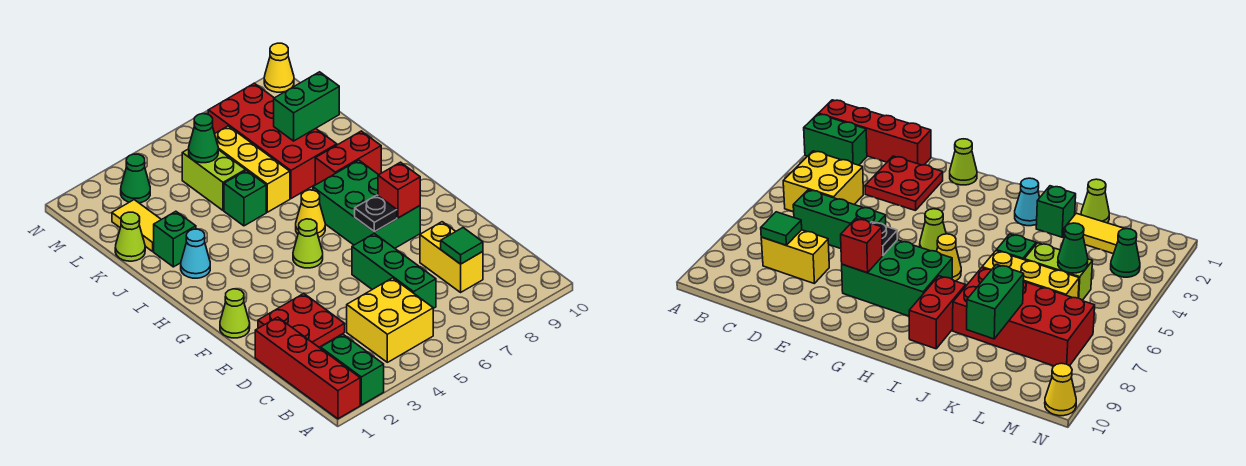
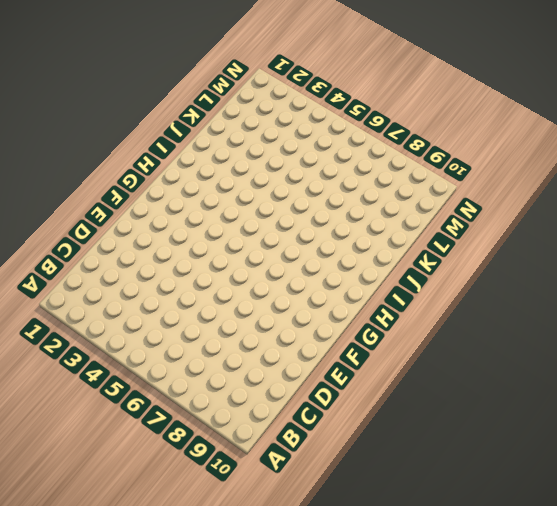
none -> red 1x4 brick [255,317,360,419]
none -> green 1x2 brick [321,334,384,405]
none -> yellow 2x2 brick [347,278,433,362]

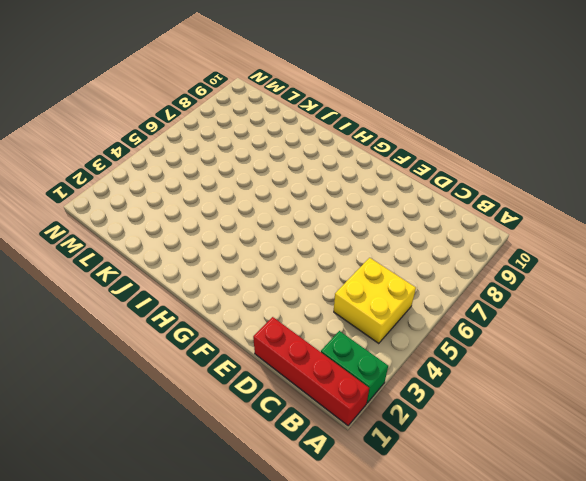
none -> green 1x3 brick [352,234,436,308]
none -> yellow 1x2 brick [420,222,483,292]
none -> red 2x2 plate [258,293,345,347]

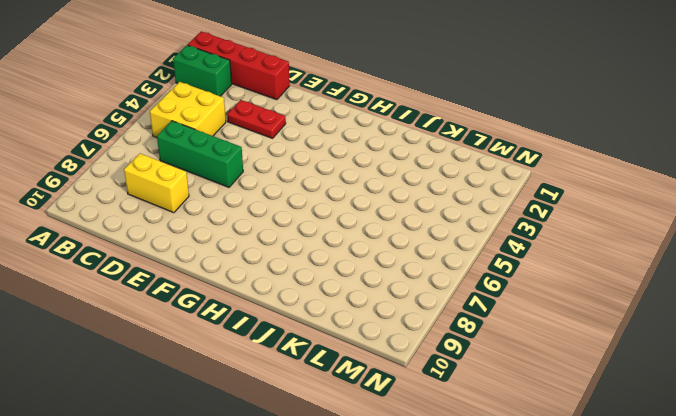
red 1x2 plate [227,100,286,138] -> red 2x2 plate [258,293,345,347]
none -> lime 1x1 cone [220,289,250,338]
none -> green 2x3 brick [313,160,420,248]
none -> lime 1x1 cone [293,219,323,268]

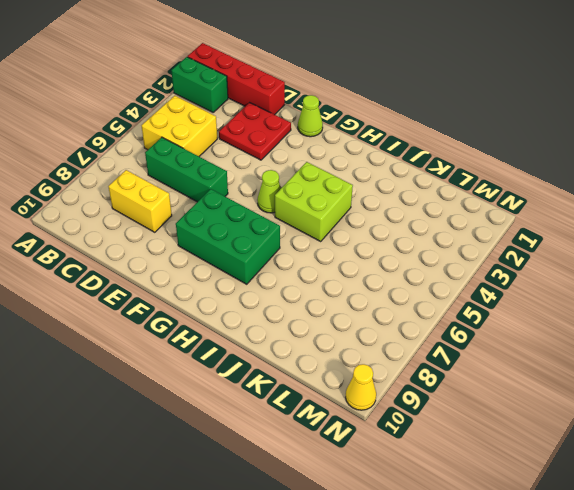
lime 2x2 brick [275,162,353,241] -> none
none -> yellow 1x1 cone [296,190,325,237]
none -> cyan 1x1 cone [181,229,210,278]
none -> red 1x2 brick [315,131,381,185]

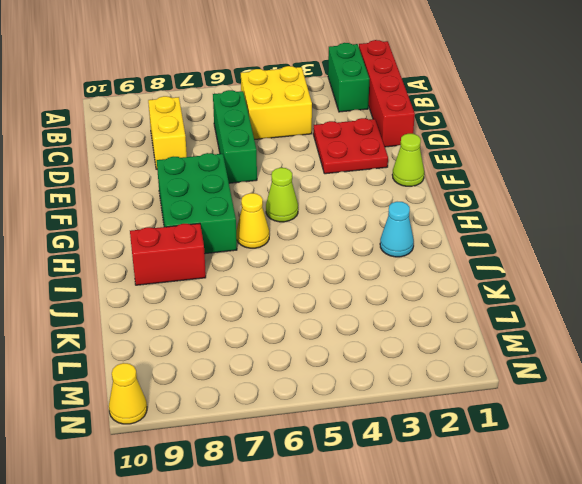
none -> green 1x1 brick [154,211,196,267]
none -> green 1x1 brick [224,170,266,226]
none -> yellow 1x3 brick [215,126,290,212]

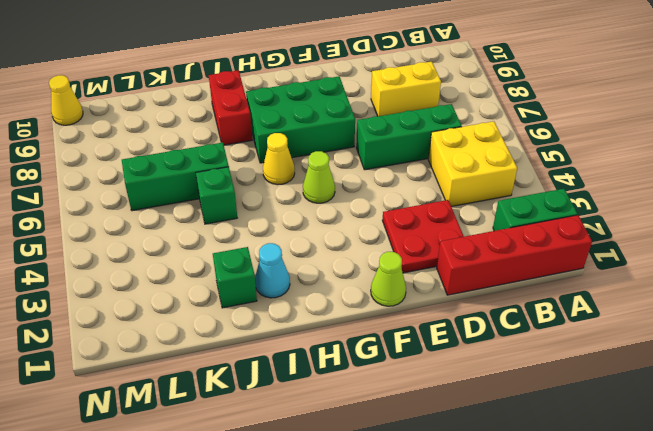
green 1x3 brick [122,142,229,211] -> yellow 1x3 brick [215,126,290,212]
none -> red 2x4 brick [208,83,337,199]
none -> lime 1x1 cone [115,212,145,261]
none -> yellow 1x2 tile [112,200,161,251]

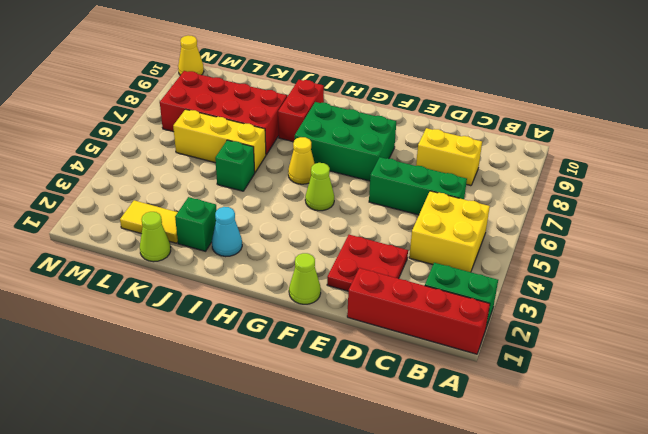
none -> lime 1x2 brick [182,149,245,211]
none -> green 1x1 cone [121,154,150,203]
none -> green 1x1 tile [441,228,483,264]

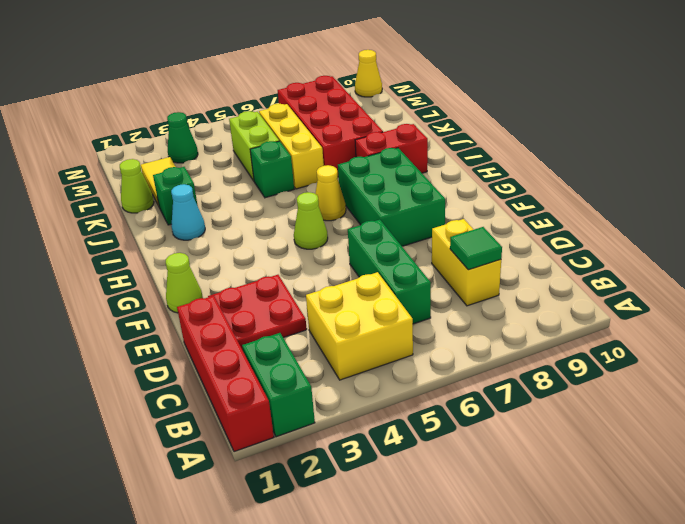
none -> black 1x1 plate [355,195,397,232]
none -> red 1x1 brick [378,162,420,218]
none -> green 1x2 brick [274,72,339,141]

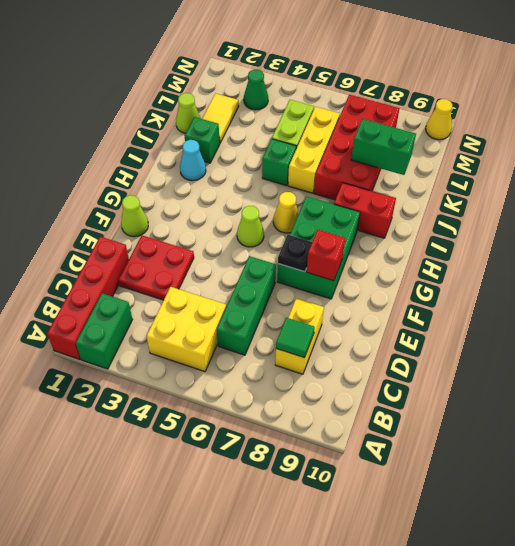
none -> green 1x1 cone [189,114,218,163]

